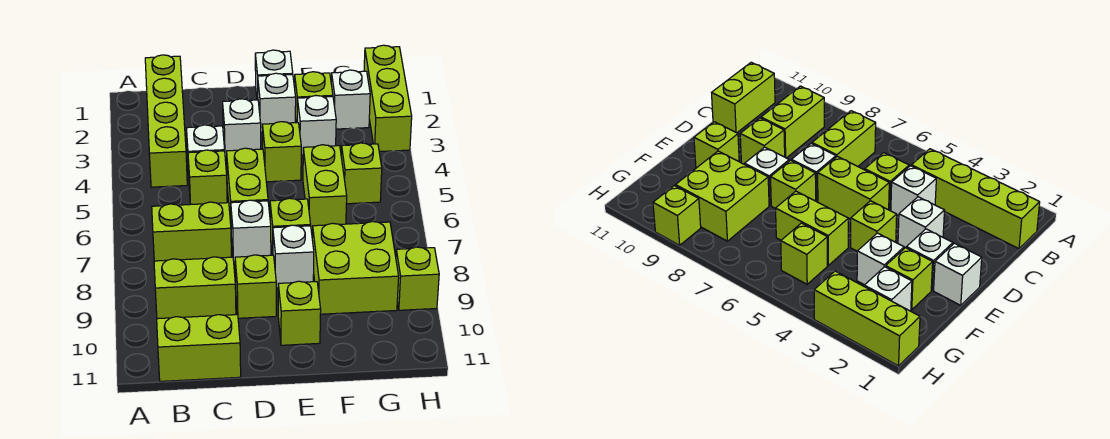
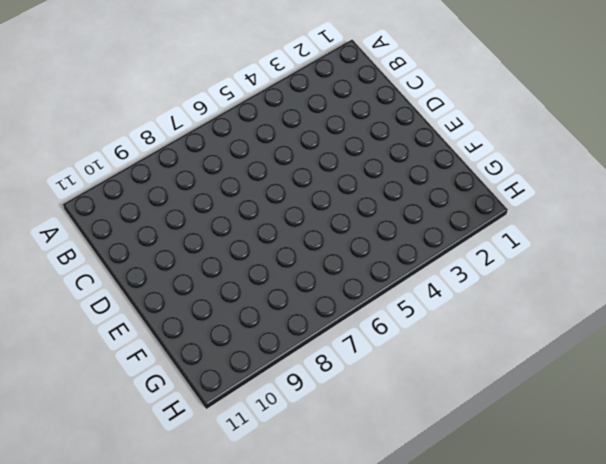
none -> lime 1x4 brick [145,55,187,187]
none -> lime 1x2 brick [152,202,231,261]
none -> lime 1x2 brick [154,257,236,319]

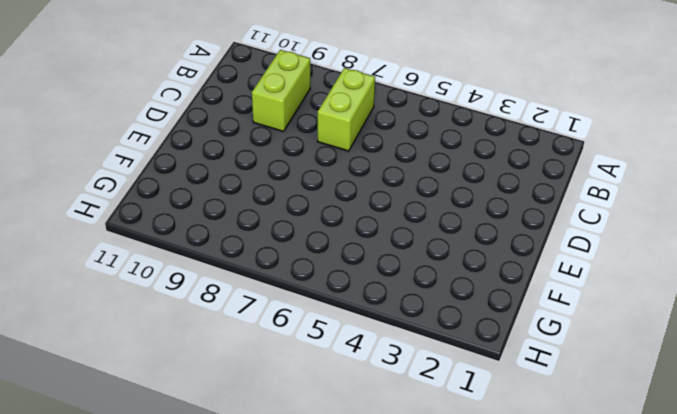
none -> lime 1x4 brick [145,55,187,187]
none -> lime 1x2 brick [157,315,241,381]
none -> white 1x1 brick [187,125,225,174]

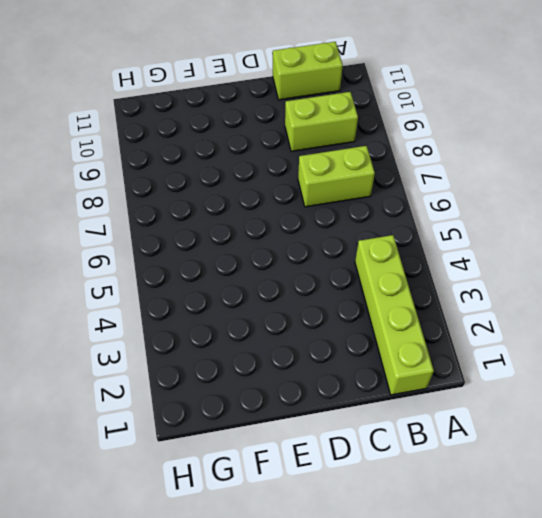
none -> white 1x1 brick [187,125,225,174]
none -> lime 1x1 brick [188,150,227,204]
none -> white 1x1 brick [223,99,261,159]

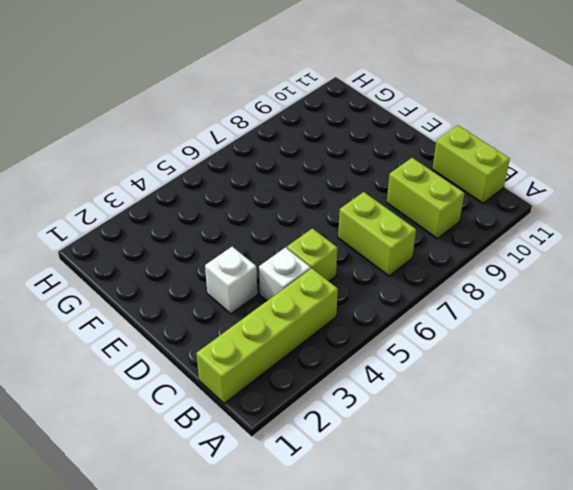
none -> lime 1x2 brick [227,148,268,223]
none -> white 1x1 brick [231,200,271,262]
none -> lime 1x1 brick [235,255,276,318]

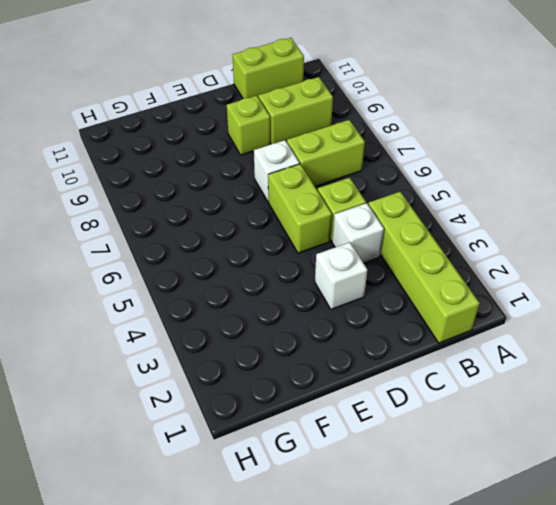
none -> white 1x1 brick [255,50,293,100]
none -> white 1x1 brick [258,73,296,132]
none -> lime 1x1 brick [262,122,301,182]

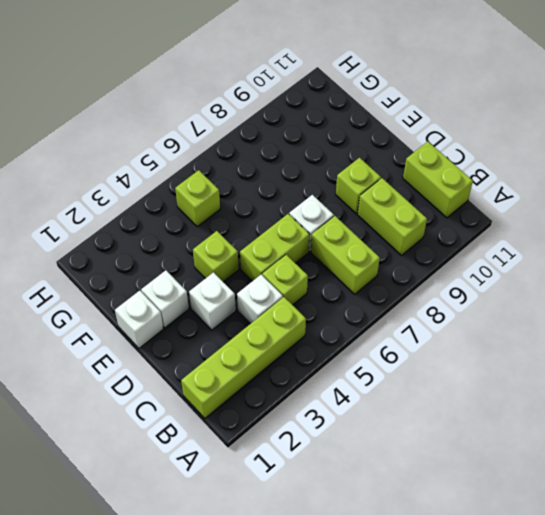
none -> lime 1x1 brick [270,198,311,255]
none -> white 1x1 brick [273,225,314,288]
none -> lime 1x1 brick [278,281,321,345]

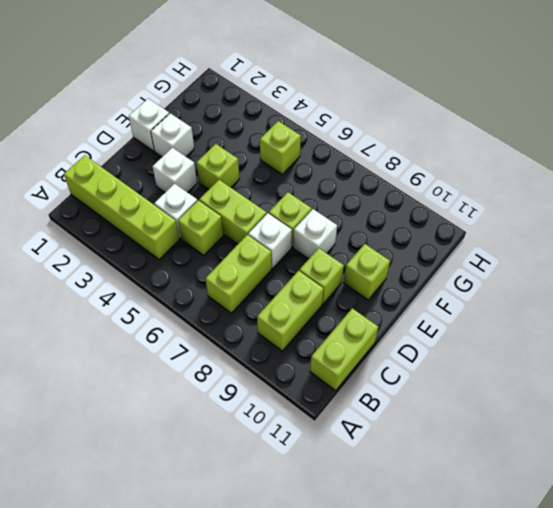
none -> lime 1x1 brick [295,72,333,123]
none -> white 1x1 brick [297,96,336,155]
none -> lime 1x2 brick [303,145,347,232]

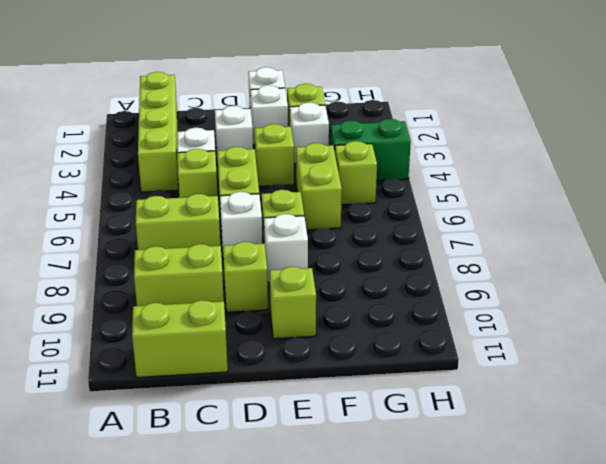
green 1x2 brick [331,119,411,181] -> none
none -> lime 2x2 brick [312,222,399,314]
none -> white 1x1 brick [331,70,370,129]
none -> lime 1x3 brick [364,45,412,152]

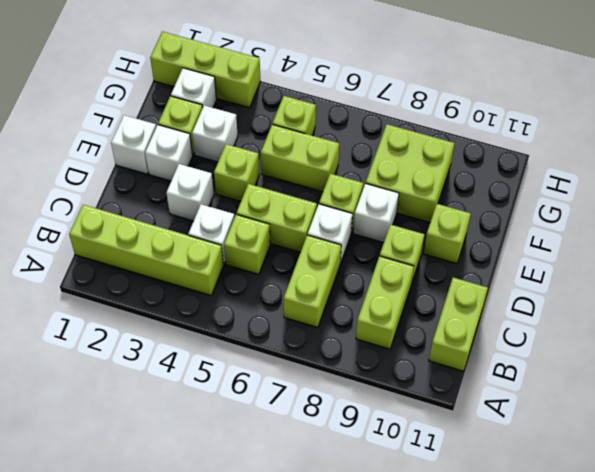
none -> lime 1x1 brick [396,247,439,310]

